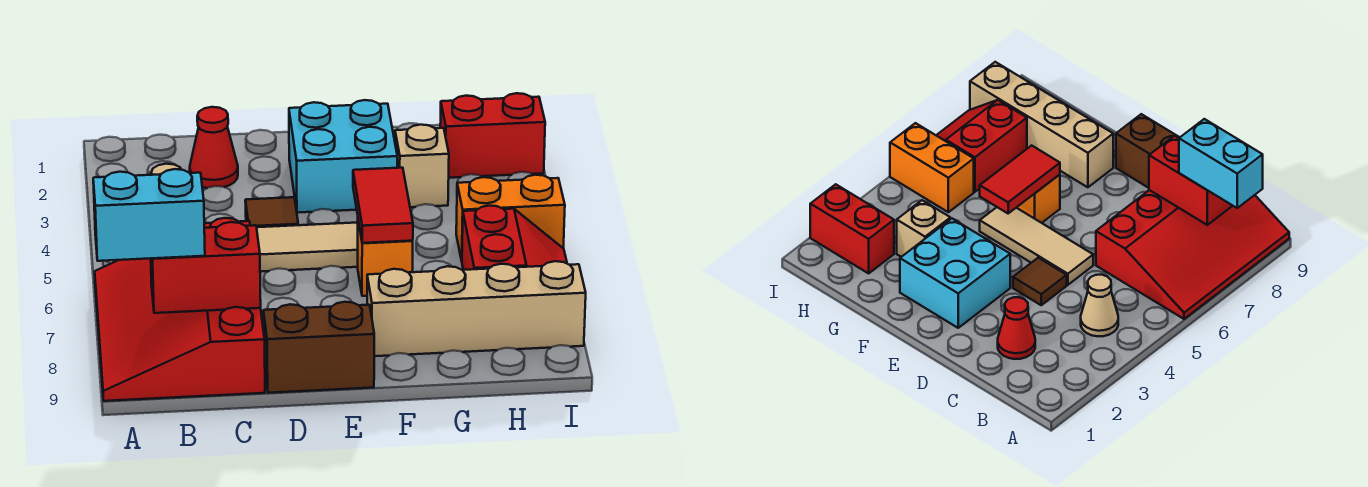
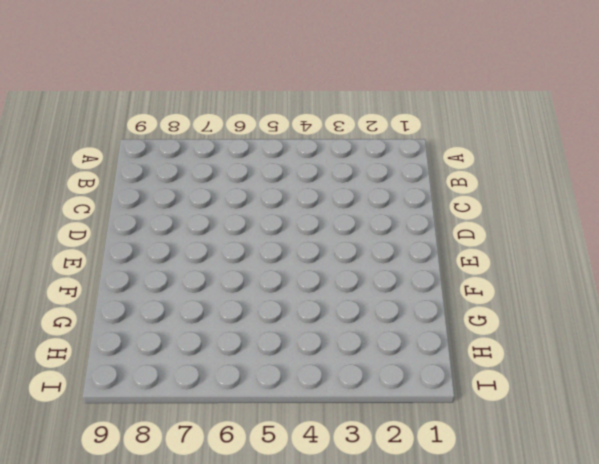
none -> red 3x4 slope [95,218,265,401]
none -> tan 1x1 cone [1081,275,1118,336]
none -> red 1x1 cone [190,107,238,188]

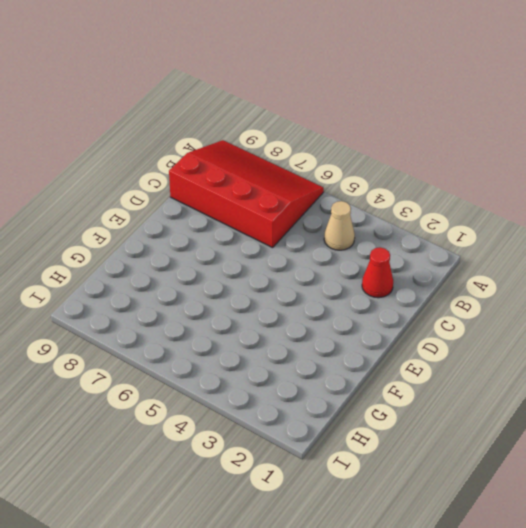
none -> brown 1x1 tile [245,197,298,227]
none -> tan 1x3 tile [257,223,358,272]
none -> brown 1x2 brick [263,302,374,393]

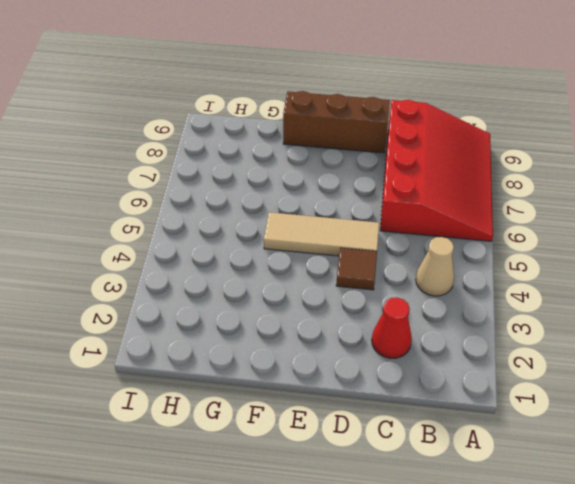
brown 1x3 brick [283,91,390,153] -> brown 1x2 brick [263,302,374,393]
none -> cyan 2x2 brick [289,100,397,213]
none -> orange 1x1 brick [358,221,413,296]
none -> tan 1x4 brick [367,261,586,356]

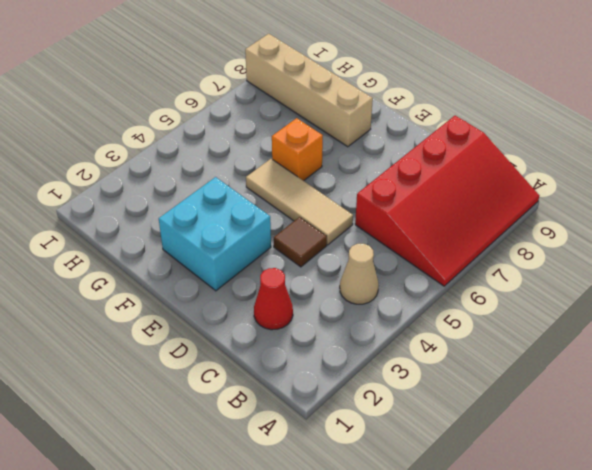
none -> brown 1x2 brick [263,302,374,393]
none -> tan 1x1 brick [395,125,449,207]
none -> red 1x2 brick [440,93,545,178]

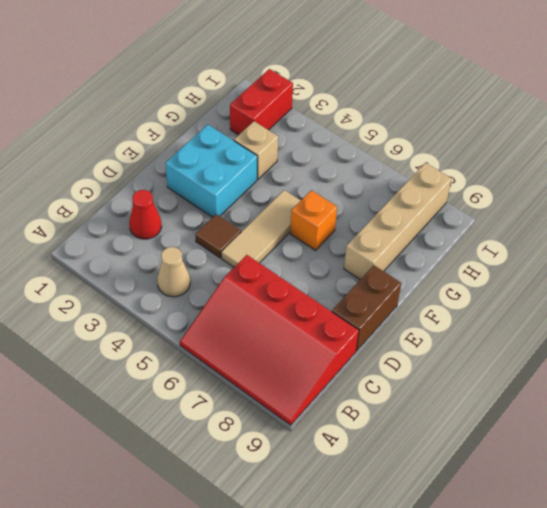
none -> orange 1x2 brick [456,175,565,261]
none -> red 2x2 slope [462,206,567,270]
none -> red 1x2 brick [151,222,261,313]

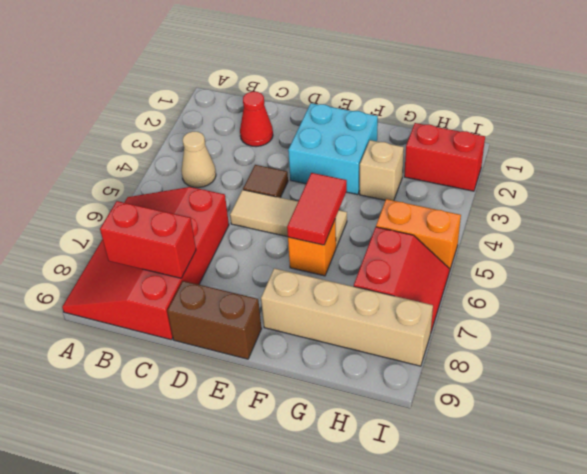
none -> cyan 1x2 brick [93,169,205,261]

